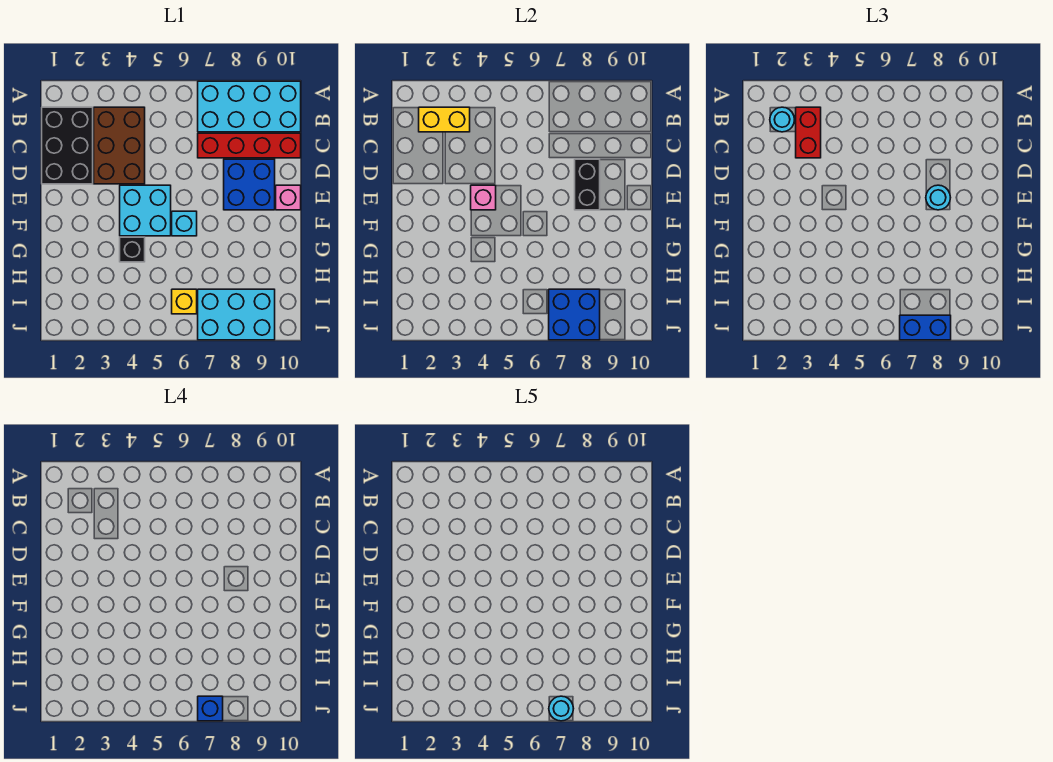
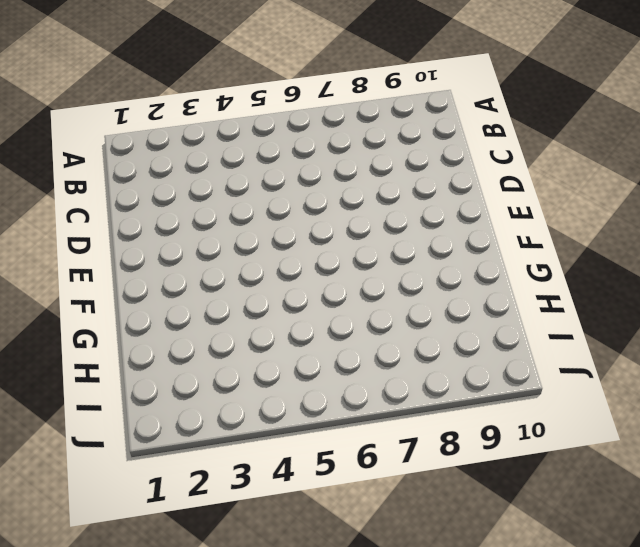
none -> cyan 2x4 brick [198,81,301,132]
none -> black 2x3 brick [42,107,93,184]
none -> brown 2x3 brick [94,107,145,184]

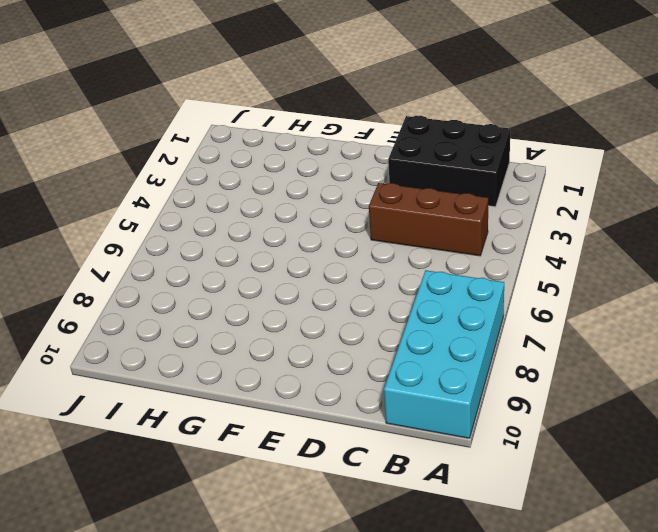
brown 1x3 brick [369,183,488,256] -> brown 2x3 brick [94,107,145,184]
none -> red 1x4 brick [198,133,301,158]
none -> blue 2x2 brick [224,159,275,210]
none -> cyan 2x2 brick [120,185,171,236]

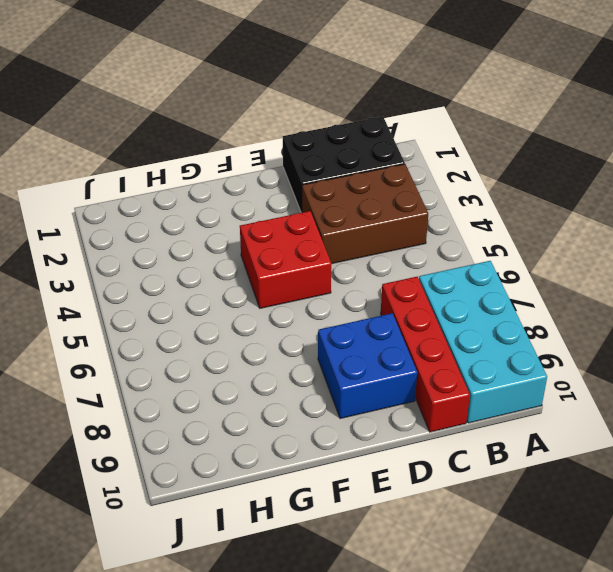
red 2x2 brick [240,211,331,308] -> cyan 2x2 brick [120,185,171,236]
none -> pink 1x1 brick [276,185,301,210]
none -> cyan 1x1 brick [172,211,197,236]
none -> black 1x1 brick [120,237,145,262]

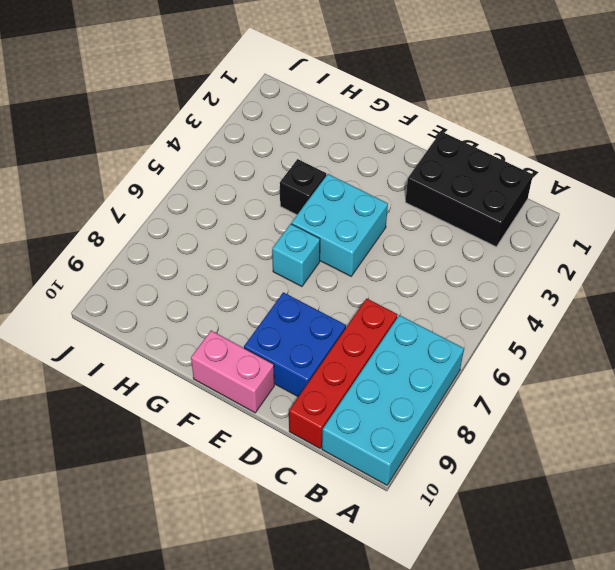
pink 1x2 brick [191,331,274,413] -> pink 1x1 brick [276,185,301,210]
none -> brown 2x3 brick [94,107,145,184]
none -> yellow 1x1 brick [172,289,197,314]
none -> cyan 2x3 brick [198,289,275,340]

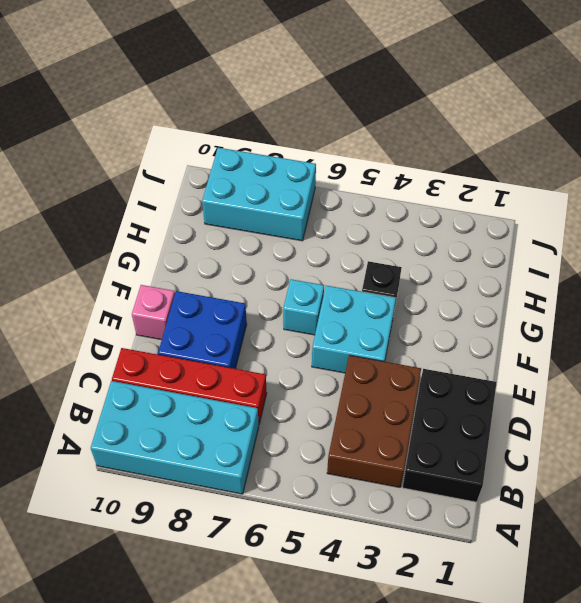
none -> yellow 1x1 brick [172,289,197,314]
none -> yellow 1x2 brick [419,107,470,132]
none -> black 1x2 brick [575,159,600,210]

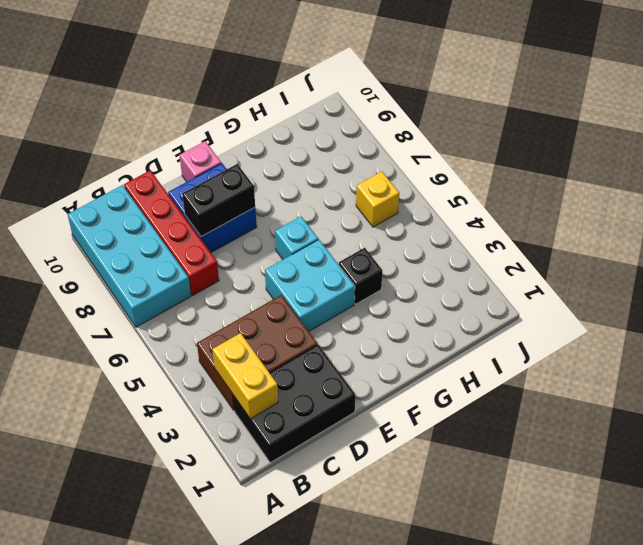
none -> cyan 2x3 brick [198,289,275,340]
none -> pink 1x1 brick [471,185,496,210]
none -> blue 2x2 brick [549,289,600,340]

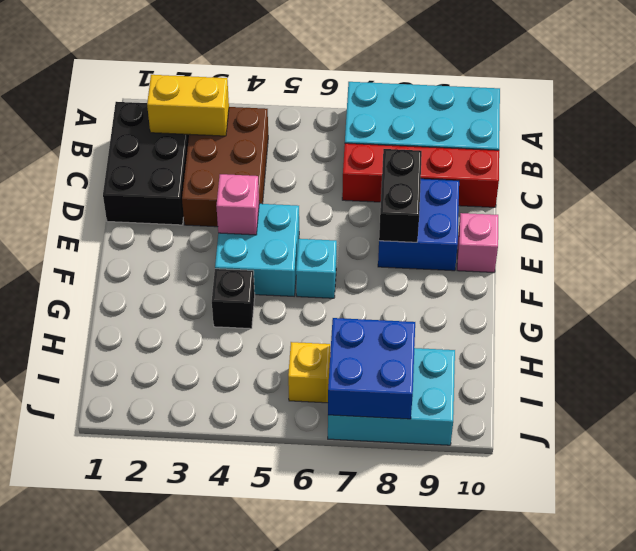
none -> cyan 1x1 round brick [770,107,795,132]
none -> red 1x2 brick [796,107,821,158]
none -> cyan 1x1 round brick [926,185,951,210]

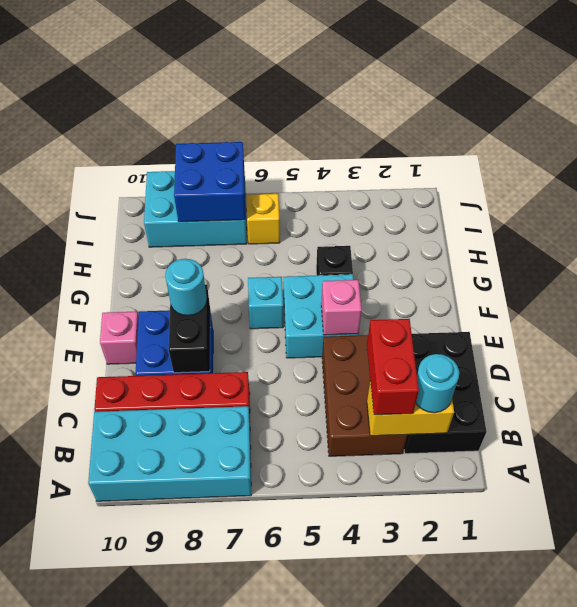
none -> blue 1x2 brick [900,315,951,340]
none -> blue 1x1 brick [198,696,223,721]
none -> cyan 1x1 round brick [549,696,574,721]

